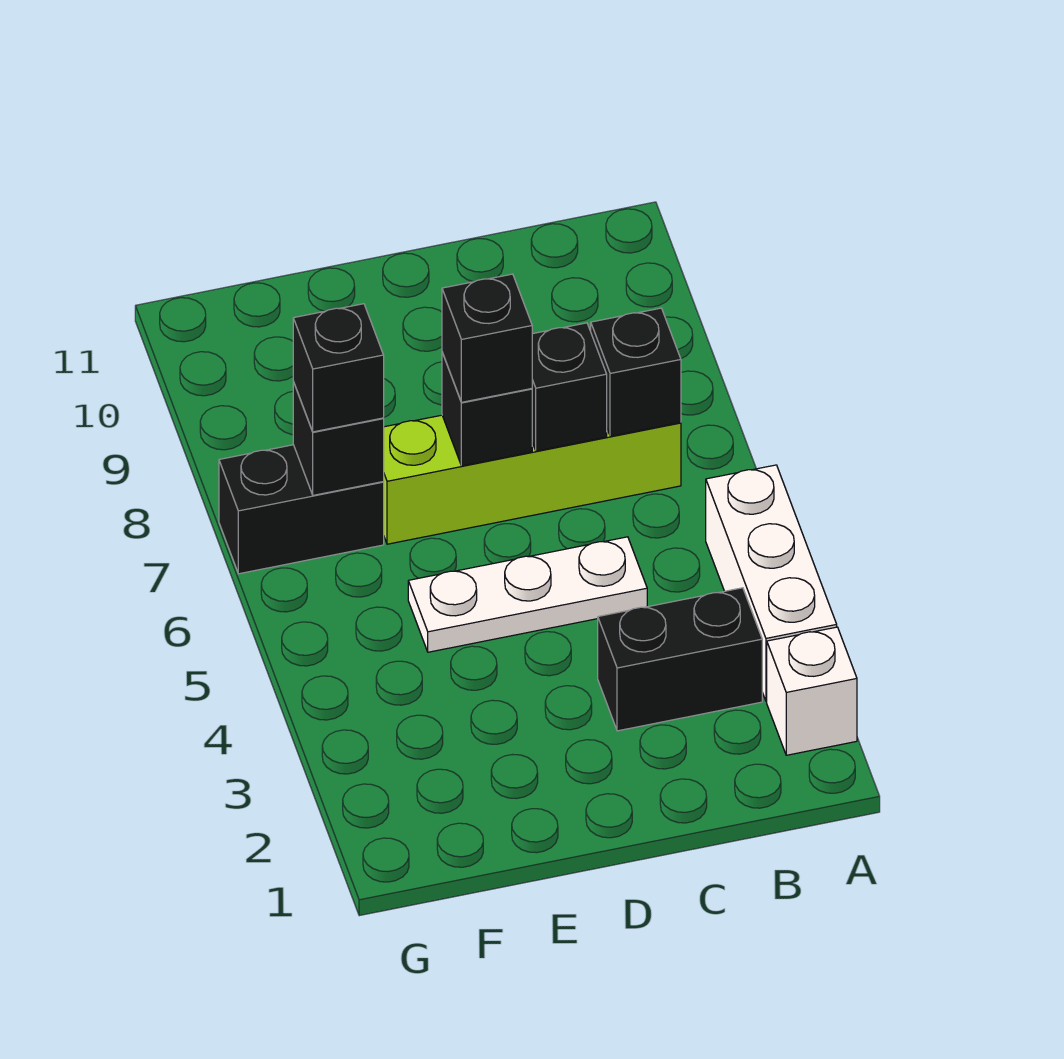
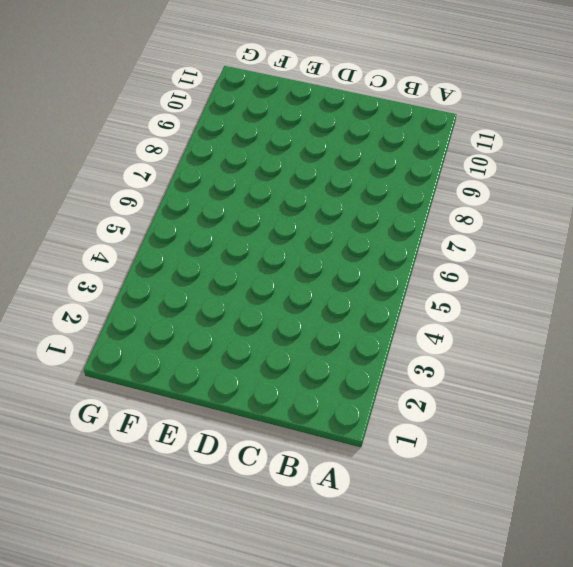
none -> white 1x1 brick [767,627,857,755]
none -> white 1x3 brick [706,465,837,701]
none -> black 1x2 brick [598,588,762,731]

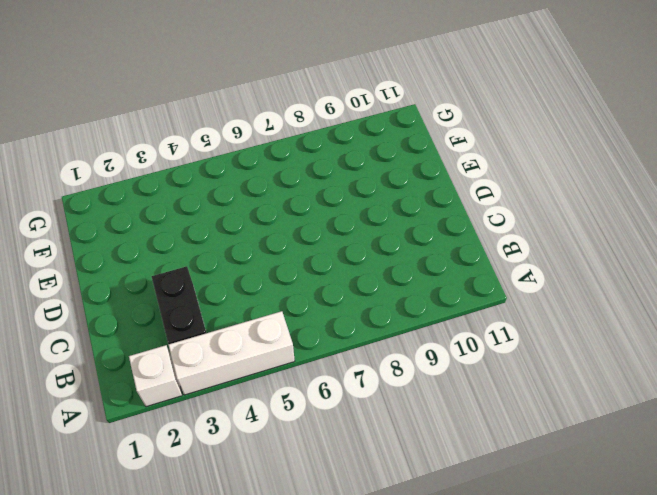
none -> lime 1x4 brick [384,415,681,544]
none -> white 1x3 plate [408,537,647,652]
none -> black 1x2 brick [219,445,384,574]

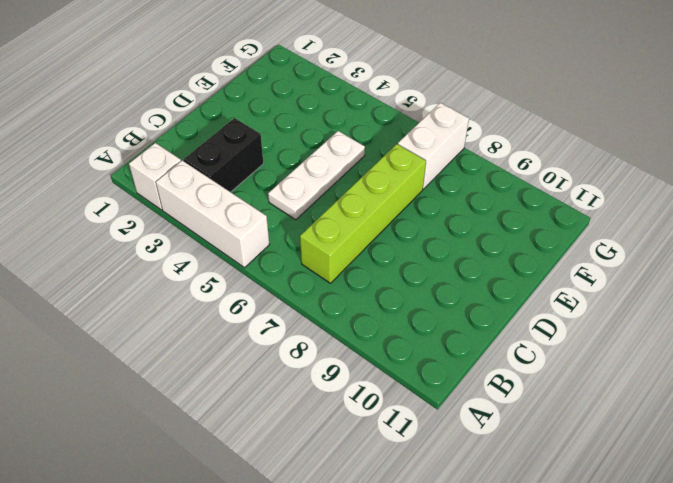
white 1x2 brick [398,103,469,189] -> black 1x2 brick [219,445,384,574]
none -> black 1x1 brick [591,308,681,436]
none -> black 1x1 brick [532,323,607,451]
none -> black 1x1 brick [442,352,532,466]

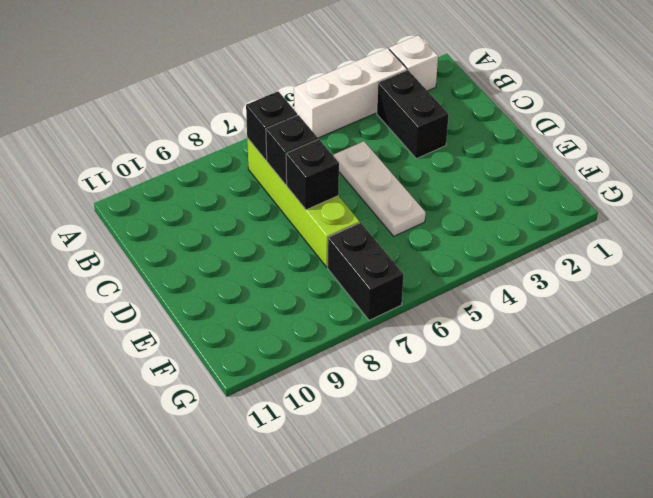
none -> black 1x1 brick [293,382,384,495]
none -> black 1x1 brick [442,274,532,402]
none -> black 1x1 brick [293,304,384,432]

